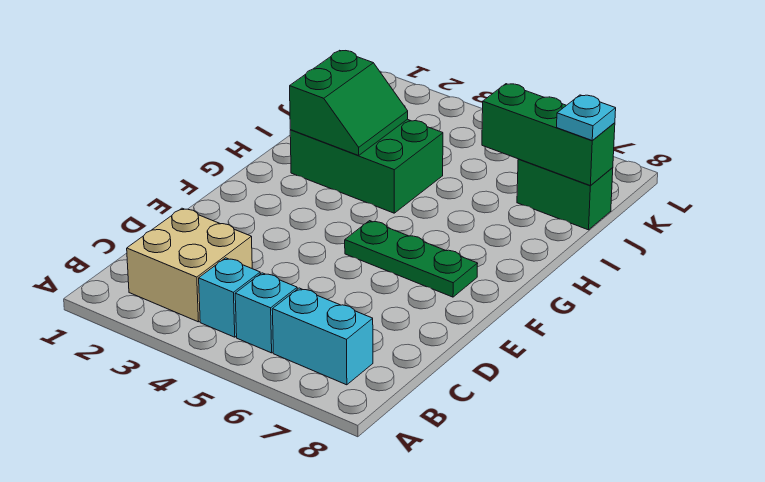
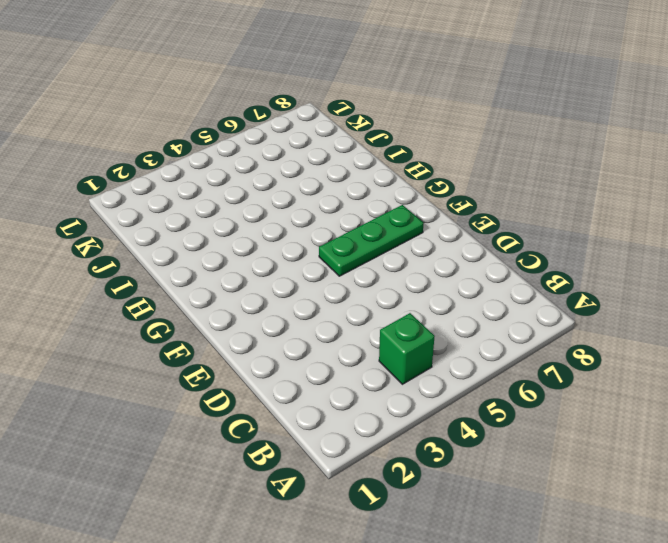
green 1x1 brick [379,313,435,384] -> cyan 1x1 brick [199,258,260,337]
none -> tan 2x2 brick [127,208,252,322]
none -> cyan 1x1 brick [235,273,297,353]

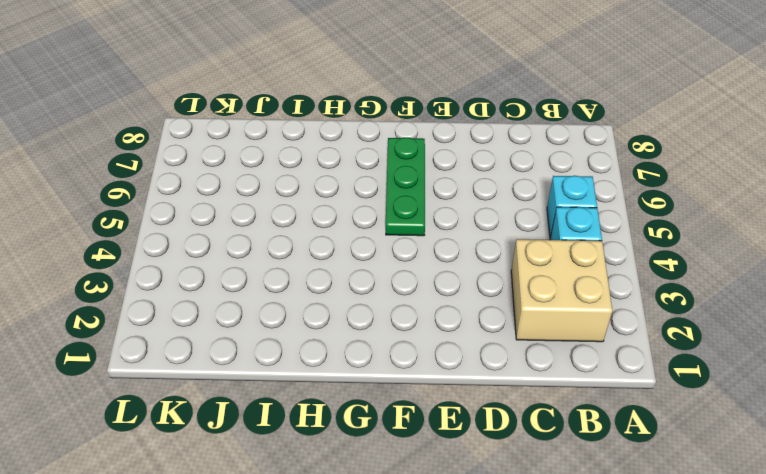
none -> cyan 1x2 brick [272,288,373,385]
none -> green 2x3 brick [290,119,443,213]

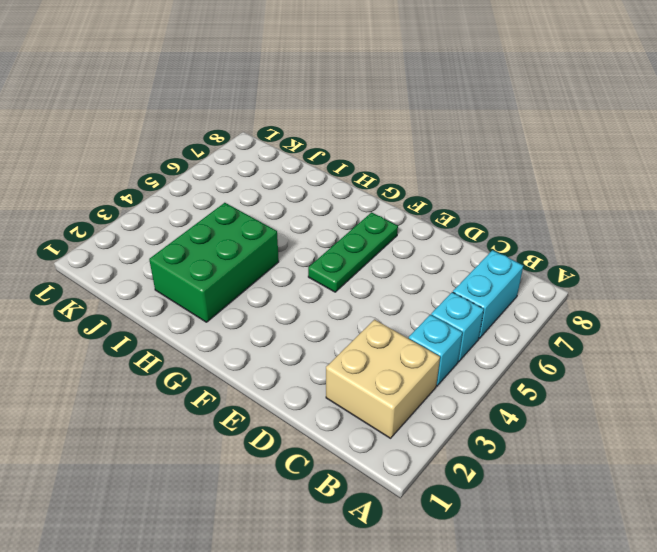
none -> green 1x2 brick [517,159,613,230]
none -> green 2x2 slope [290,50,408,155]

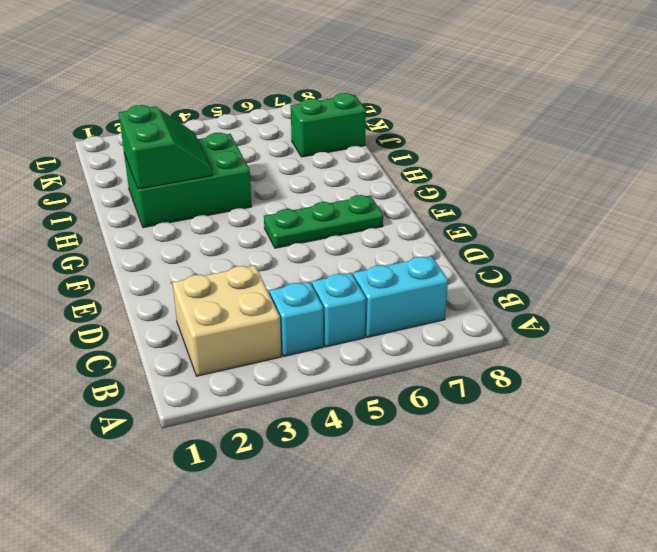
none -> green 1x3 brick [482,84,615,185]
none -> cyan 1x1 plate [557,95,616,141]

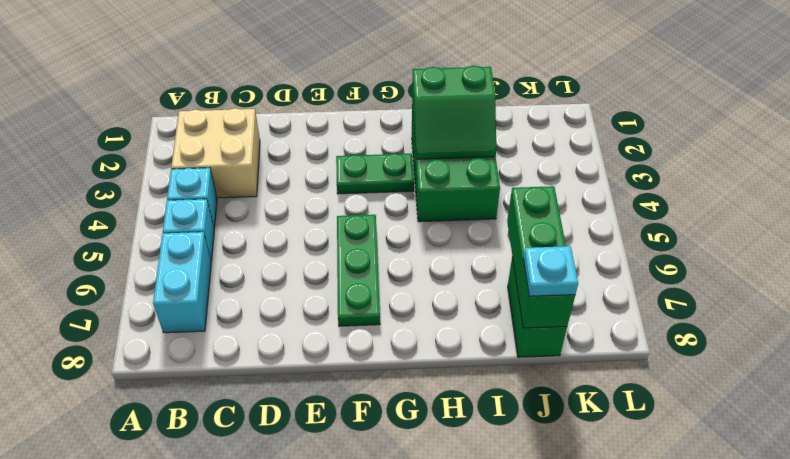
green 1x2 plate [336,154,414,194] -> none

